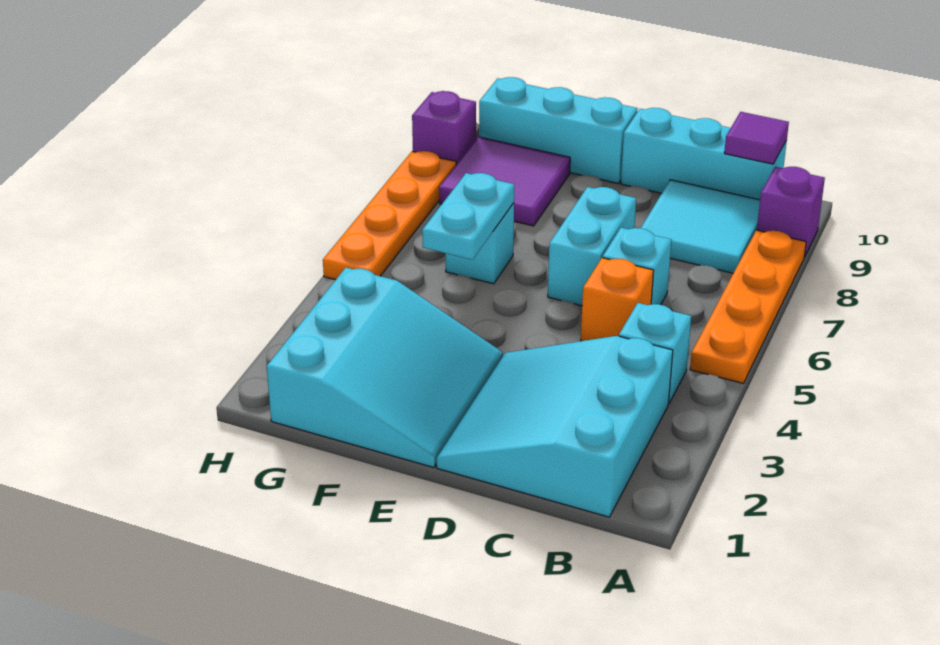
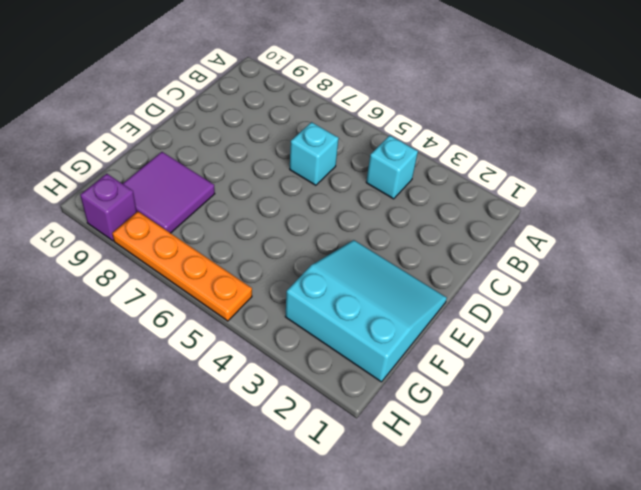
none -> orange 1x4 plate [690,230,806,383]
none -> purple 1x1 brick [757,167,825,257]
none -> cyan 3x3 slope [437,336,673,517]

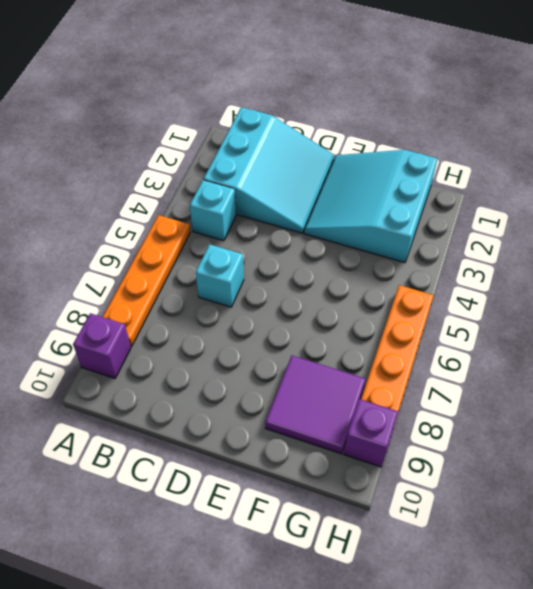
none -> cyan 2x2 tile [641,180,760,273]
none -> cyan 1x3 brick [621,108,787,200]
none -> orange 1x1 brick [581,258,654,341]

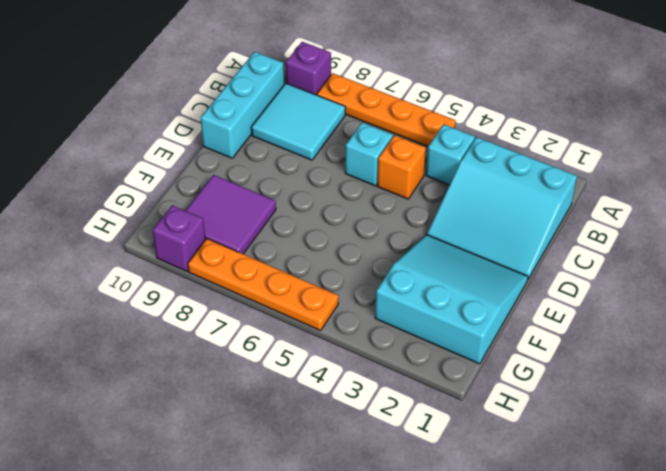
none -> cyan 1x2 brick [548,187,636,306]
none -> cyan 1x3 brick [479,77,637,184]
none -> cyan 1x1 brick [446,203,514,284]

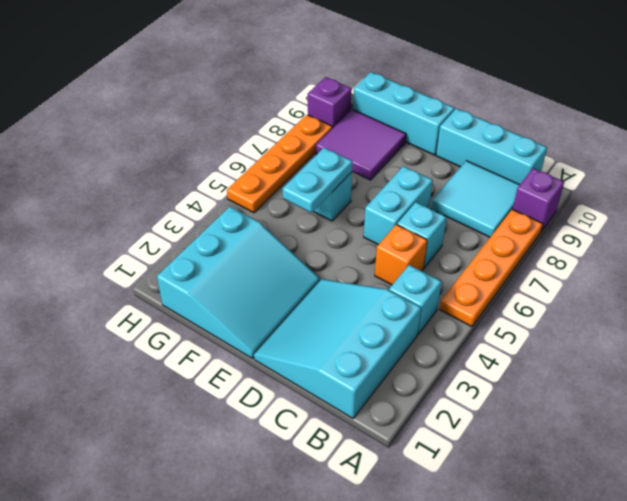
none -> purple 1x1 tile [724,112,789,164]

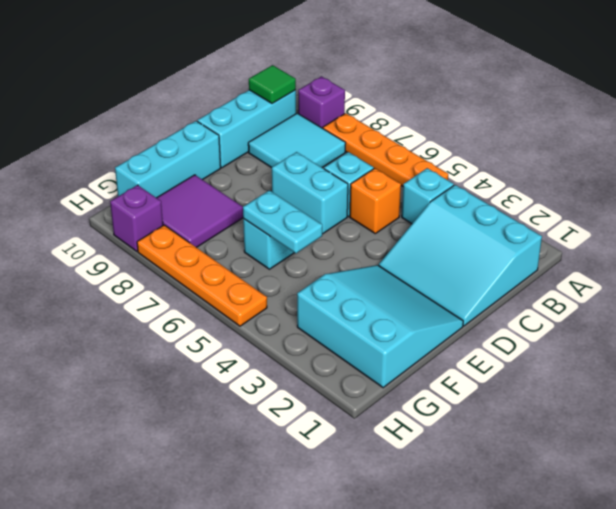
green 1x1 tile [249,65,296,104] -> purple 1x1 tile [724,112,789,164]

